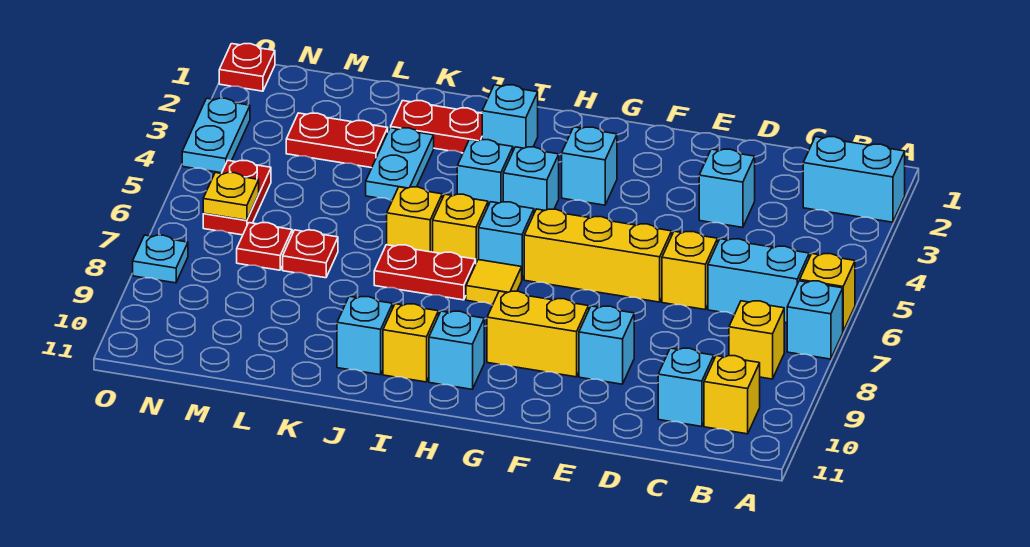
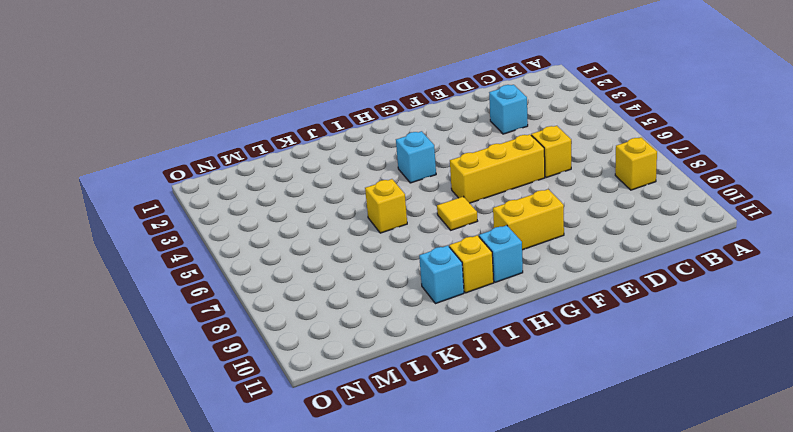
none -> cyan 1x2 brick [803,137,905,222]
none -> yellow 1x1 brick [800,254,855,331]
none -> cyan 1x1 brick [787,281,843,359]
none -> cyan 1x2 brick [708,239,809,323]

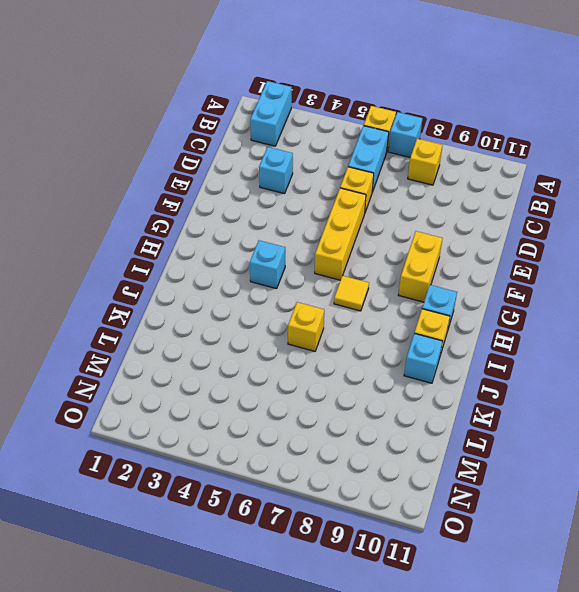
none -> yellow 1x1 brick [704,356,760,434]
none -> cyan 1x1 brick [658,348,714,426]
none -> cyan 1x1 brick [579,306,634,384]
none -> cyan 1x1 brick [562,127,617,205]

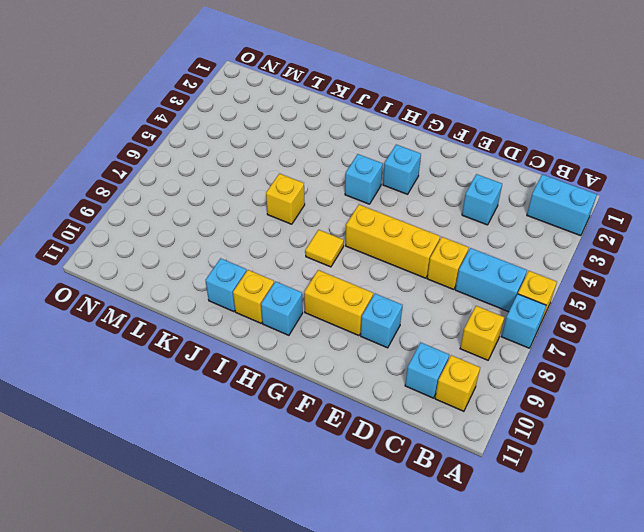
none -> cyan 1x1 brick [479,202,534,279]
none -> cyan 1x1 brick [482,85,538,151]
none -> cyan 1x1 brick [457,140,513,206]
none -> yellow 1x1 brick [433,194,488,262]

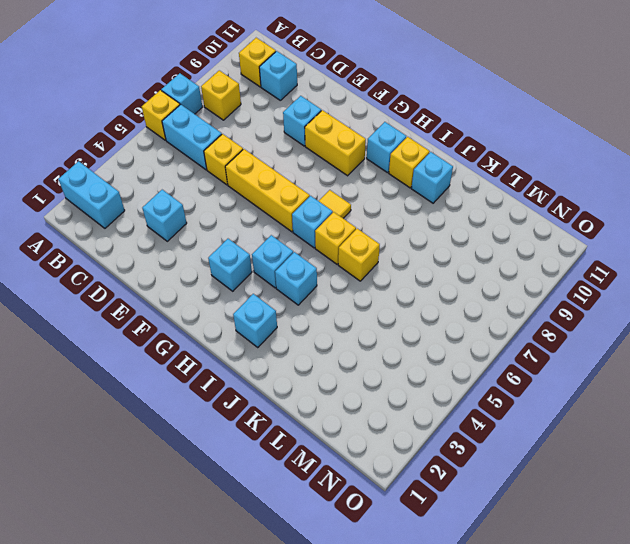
none -> red 1x2 plate [374,245,476,300]
none -> red 1x2 plate [391,101,482,153]
none -> cyan 1x2 plate [366,128,434,200]
none -> red 1x2 plate [286,113,388,168]

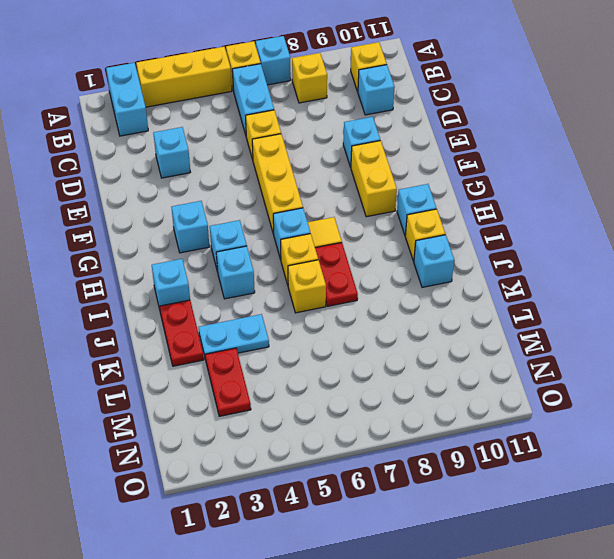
yellow 1x3 brick [136,47,232,107] -> none
none -> red 1x1 plate [283,230,338,278]
none -> red 1x1 plate [237,223,292,270]
none -> red 1x2 plate [203,161,271,235]
none -> red 1x1 plate [219,44,275,91]

